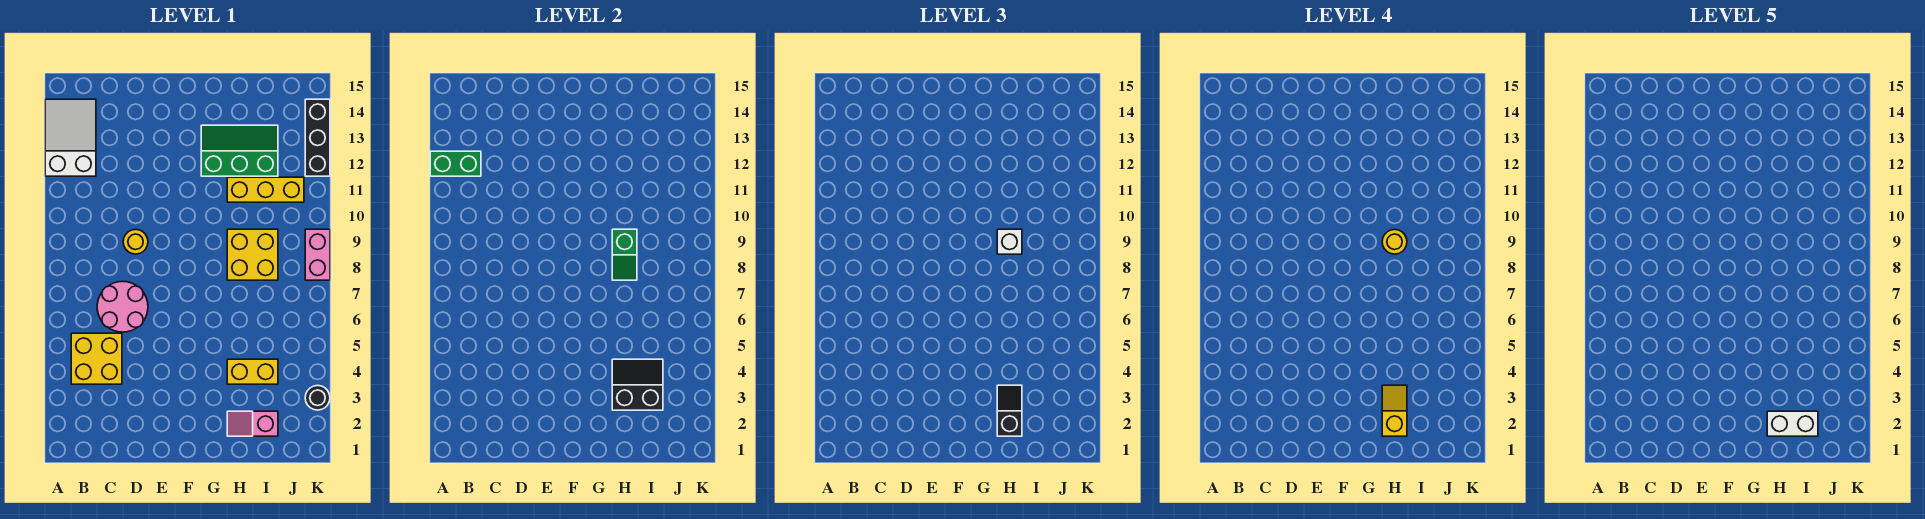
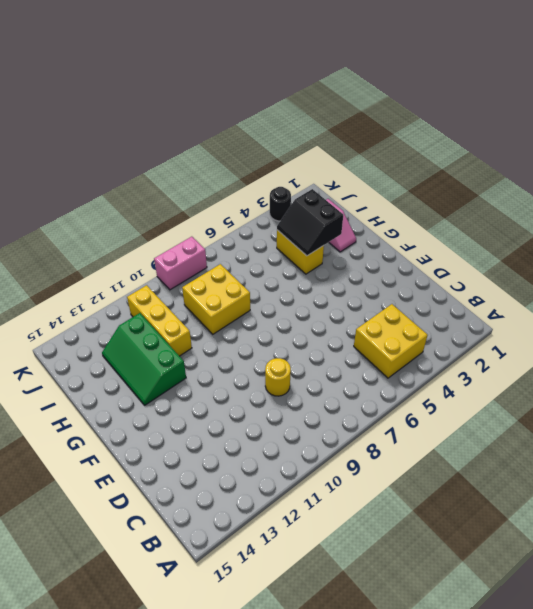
none -> white 2x3 slope [45,99,96,176]
none -> pink 2x2 round brick [97,281,148,332]
none -> black 1x3 brick [305,99,330,176]

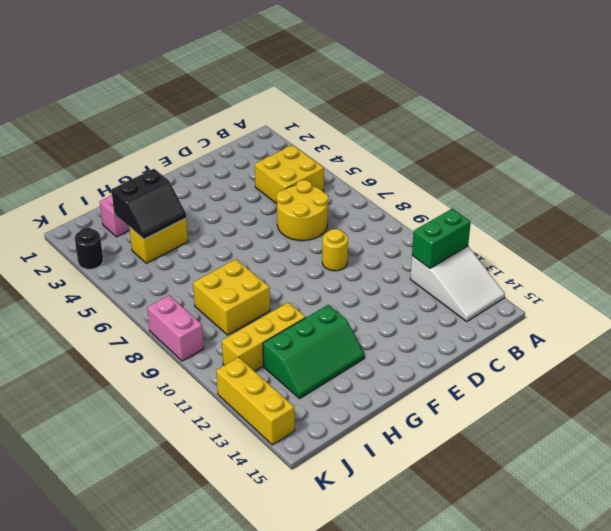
yellow 2x2 round brick [276,180,328,241] -> pink 2x2 round brick [97,281,148,332]
yellow 1x3 brick [216,357,295,445] -> black 1x3 brick [305,99,330,176]
none -> green 1x2 slope [612,229,637,280]
none -> black 1x2 slope [997,385,1022,436]
none -> white 1x1 brick [997,229,1022,254]

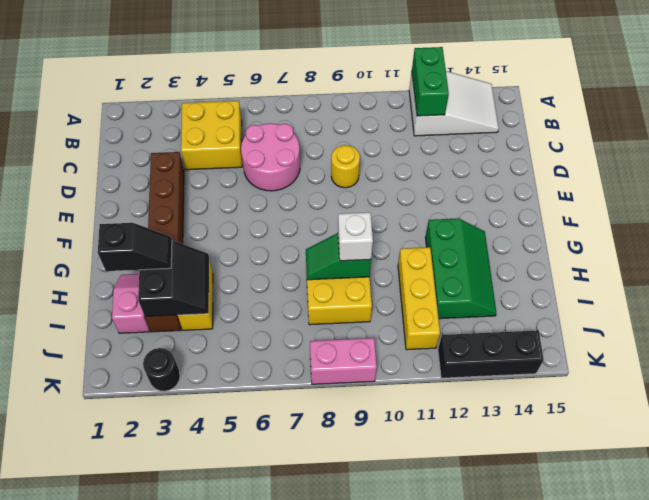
brown 1x6 brick [145,152,184,332] -> none
none -> yellow 1x2 slope [1382,385,1407,436]
none -> yellow 1x1 round brick [1382,229,1407,254]
none -> white 1x2 brick [1767,411,1818,436]

